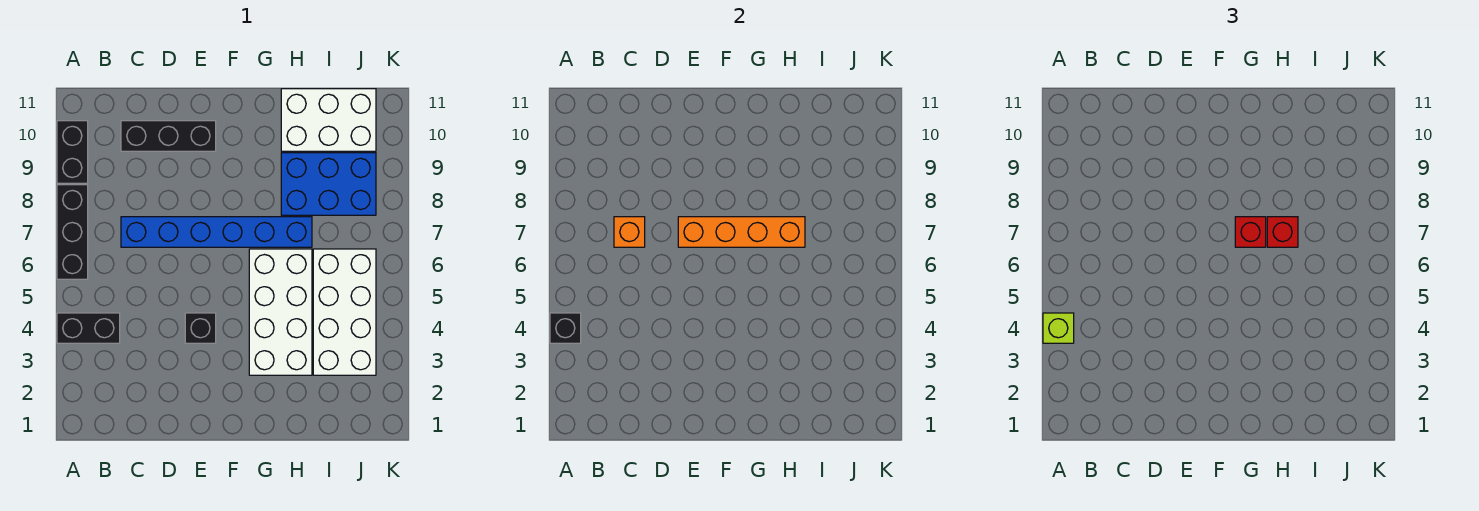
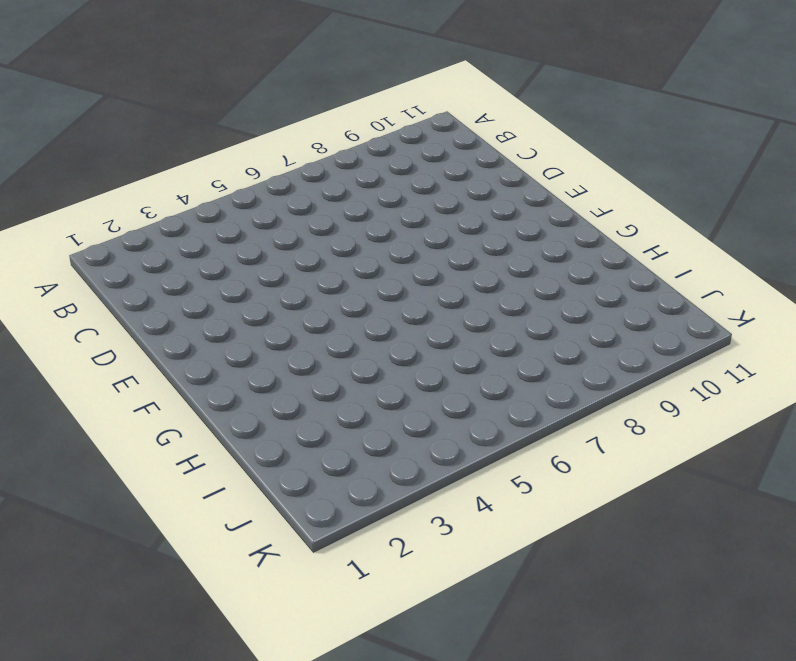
none -> black 1x2 brick [57,313,120,343]
none -> black 1x3 brick [57,185,88,279]
none -> black 1x2 brick [57,121,88,183]

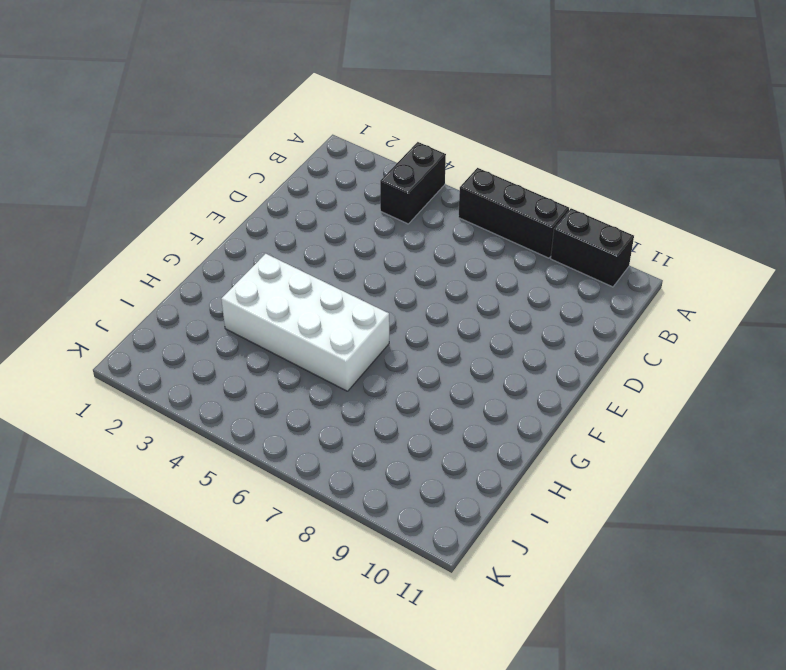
none -> blue 1x6 brick [121,217,312,247]
none -> black 1x3 brick [121,121,216,151]
none -> black 1x1 brick [185,313,216,343]

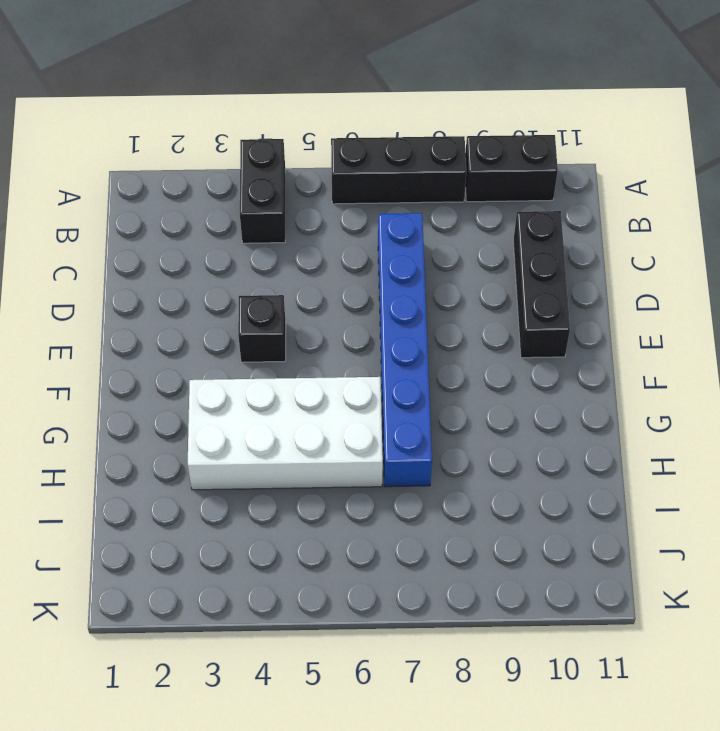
none -> blue 2x3 brick [281,153,376,215]
none -> white 2x3 brick [281,89,376,151]
none -> white 2x4 brick [313,249,376,375]

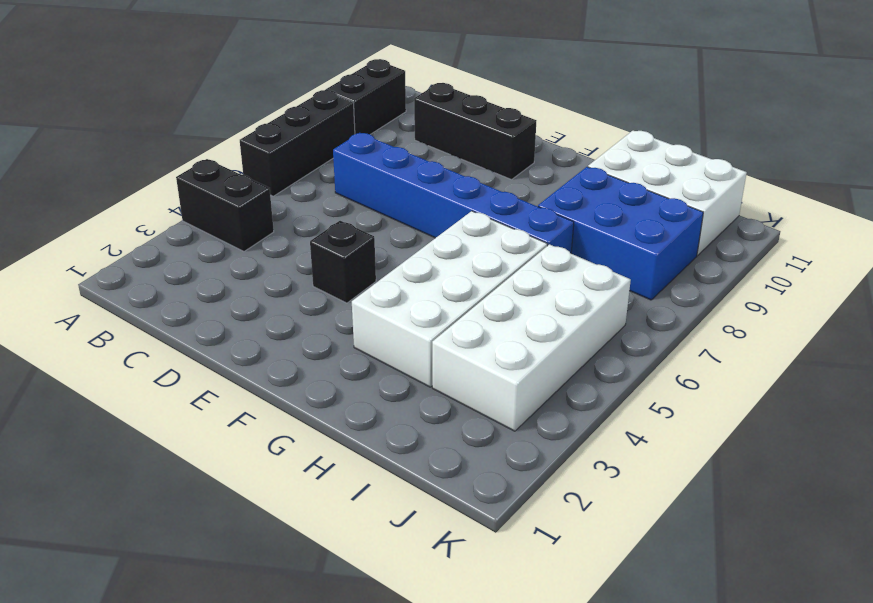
none -> black 1x1 brick [550,313,581,343]
none -> orange 1x1 brick [614,217,645,247]
none -> orange 1x4 brick [678,217,805,247]

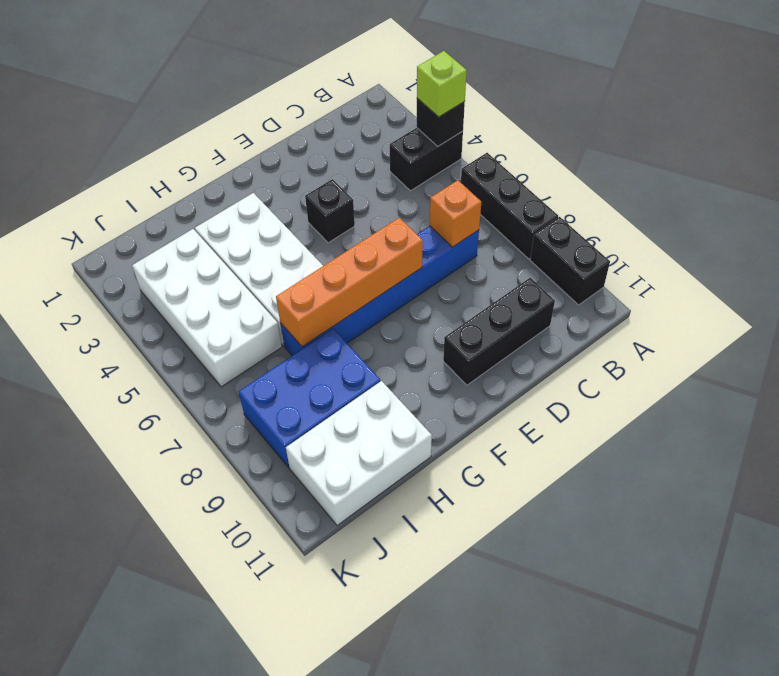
none -> red 1x1 brick [1235,217,1266,247]
none -> red 1x1 brick [1267,217,1298,247]

